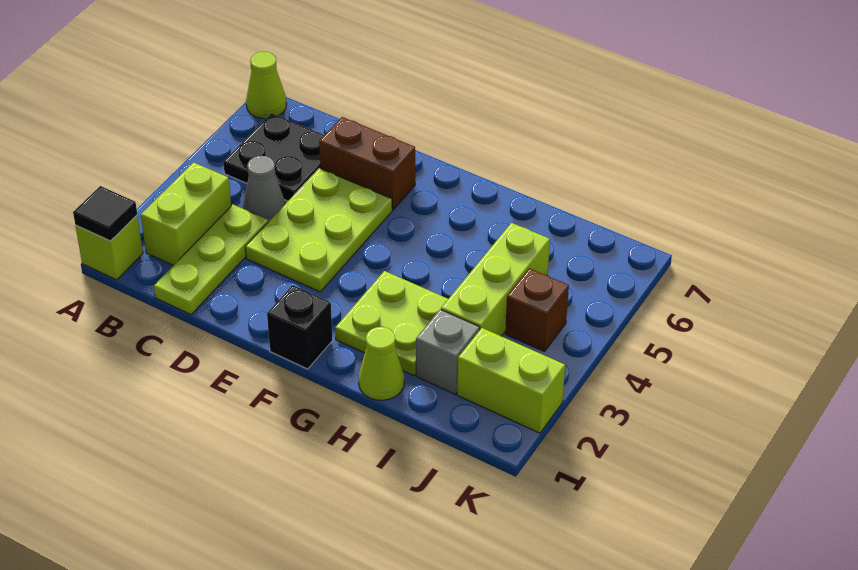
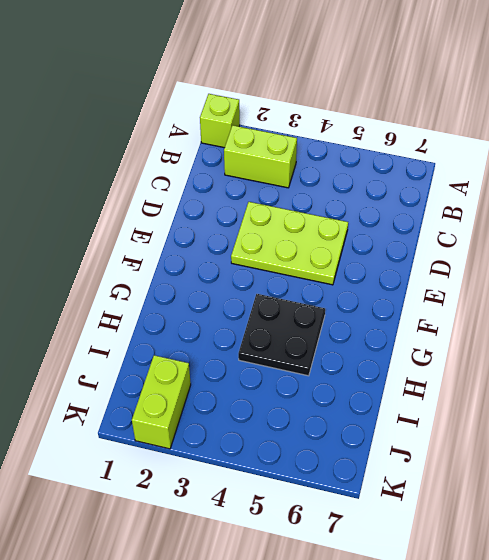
black 2x2 plate [238,294,325,376] -> black 2x2 plate moved to [223,113,324,201]
none -> lime 1x1 cone [246,52,287,119]
none -> lime 1x3 plate [154,205,268,314]
none -> grey 1x1 cone [243,156,285,222]

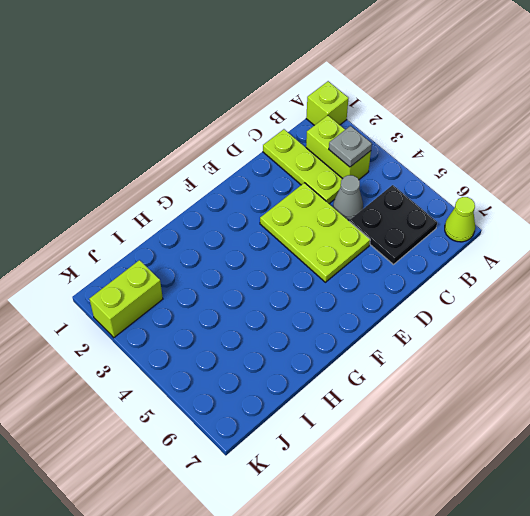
grey 1x1 plate [329,126,372,167] -> none
none -> brown 1x2 brick [319,117,415,210]
none -> black 1x1 brick [267,285,333,369]
none -> lime 2x2 plate [335,271,448,375]

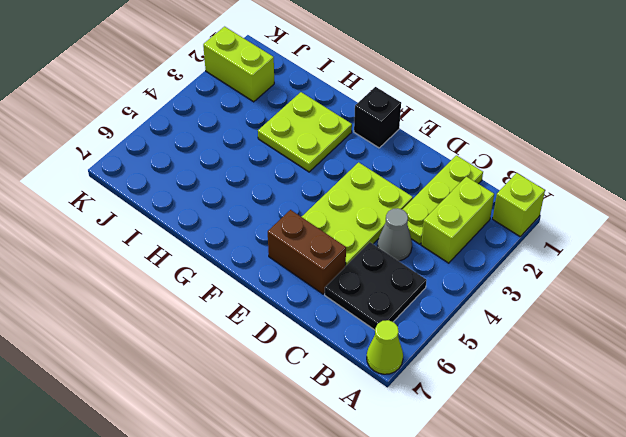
none -> lime 1x1 cone [358,327,404,400]
none -> grey 1x1 brick [416,310,480,394]
none -> lime 1x3 brick [441,223,550,336]

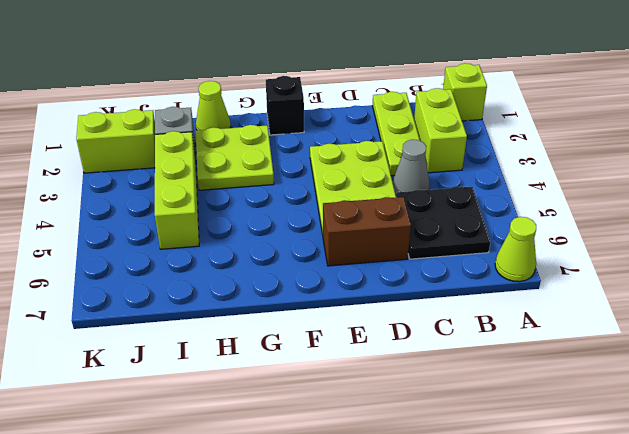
none -> brown 1x1 brick [505,268,569,352]
none -> black 1x1 tile [73,186,137,241]

